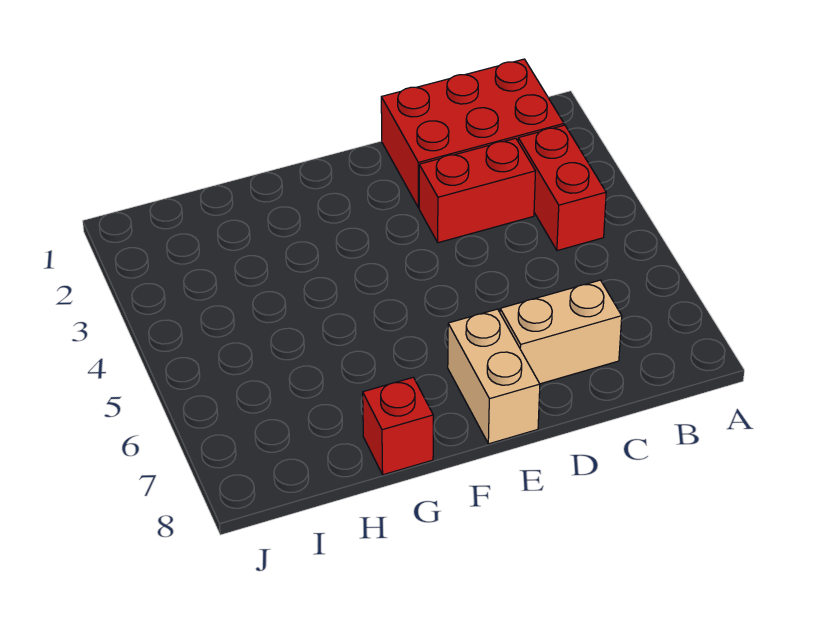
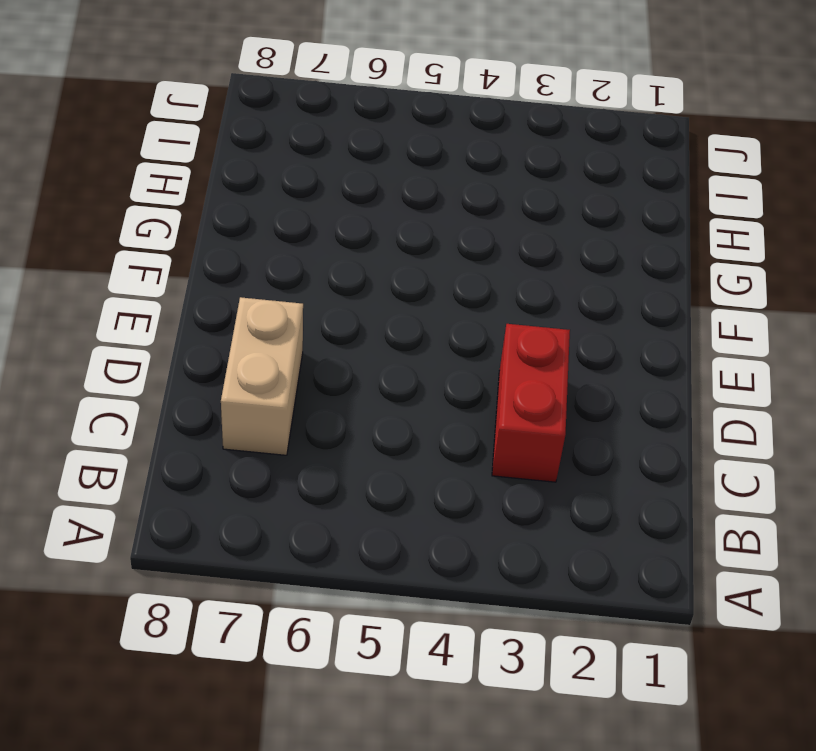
none -> red 2x3 brick [381,59,564,208]
none -> red 1x2 brick [518,125,606,251]

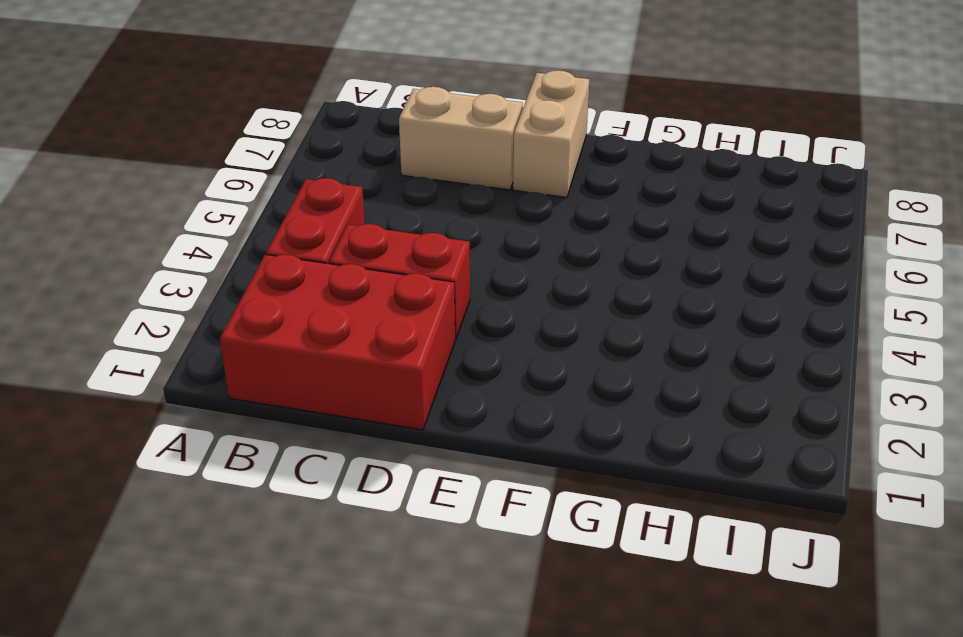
none -> red 1x1 brick [363,377,433,475]

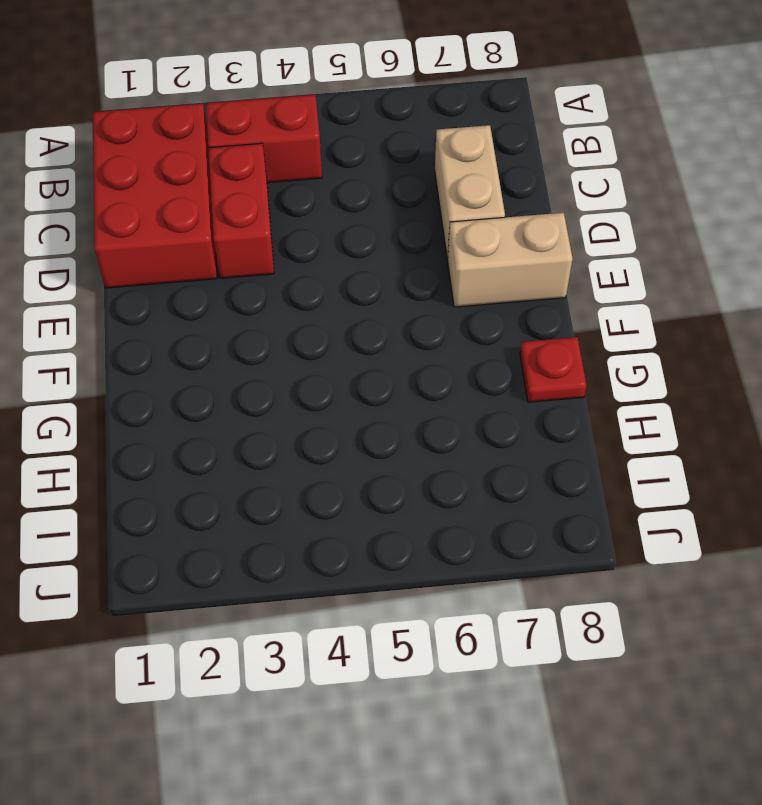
red 1x1 plate [520,337,587,402] -> red 1x1 brick [363,377,433,475]

